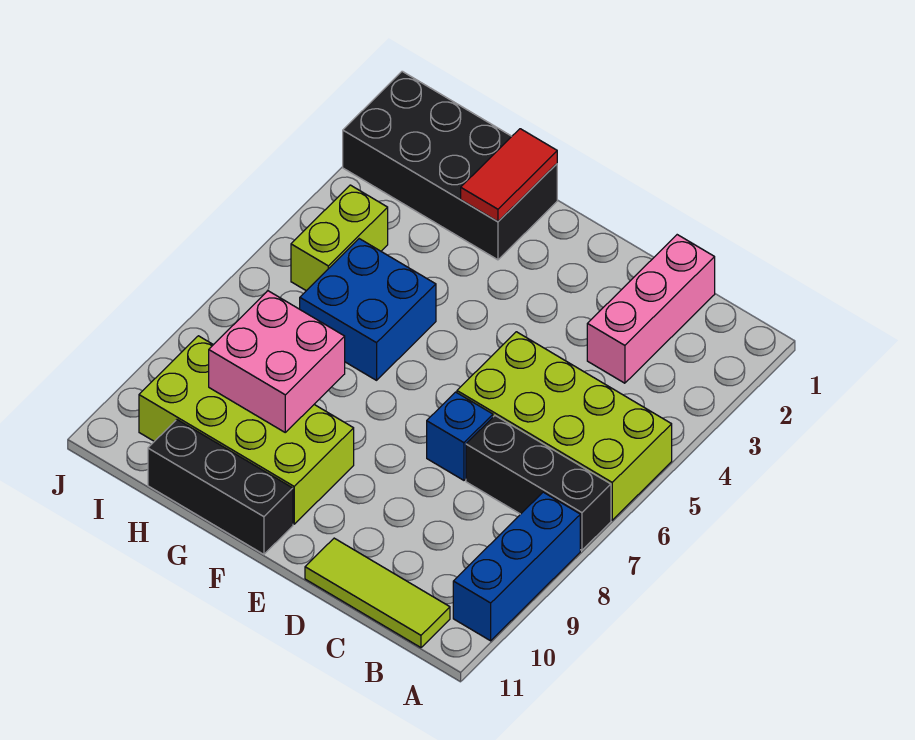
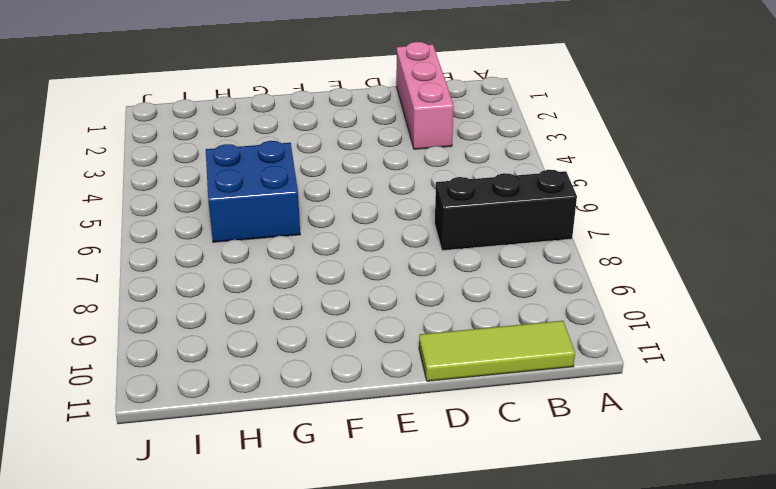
none -> lime 2x4 brick [457,332,672,520]
none -> blue 1x3 brick [453,492,580,641]
none -> blue 1x1 brick [427,392,493,480]

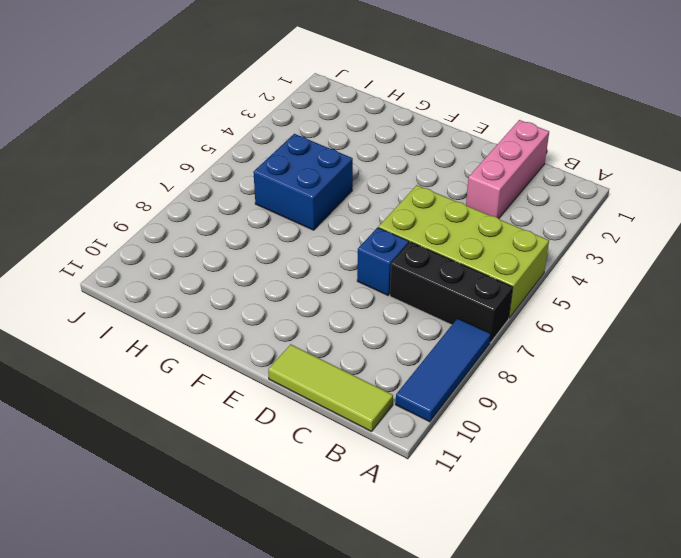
blue 1x3 tile [396,318,491,422] -> blue 1x3 brick [453,492,580,641]
none -> lime 2x4 brick [139,336,354,524]
none -> black 1x3 brick [148,420,293,554]
none -> black 2x4 brick [343,71,557,260]

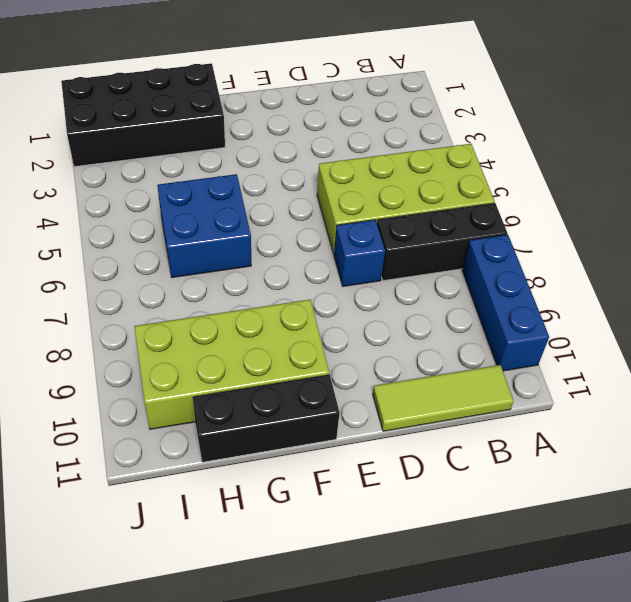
none -> pink 1x3 brick [587,235,715,383]
none -> lime 1x2 brick [291,185,388,291]
none -> red 1x2 tile [461,129,557,221]

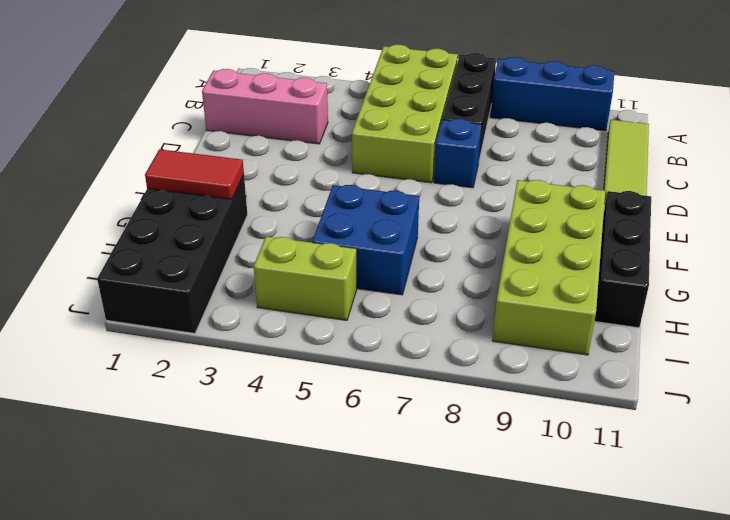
none -> pink 2x2 brick [209,291,345,432]

